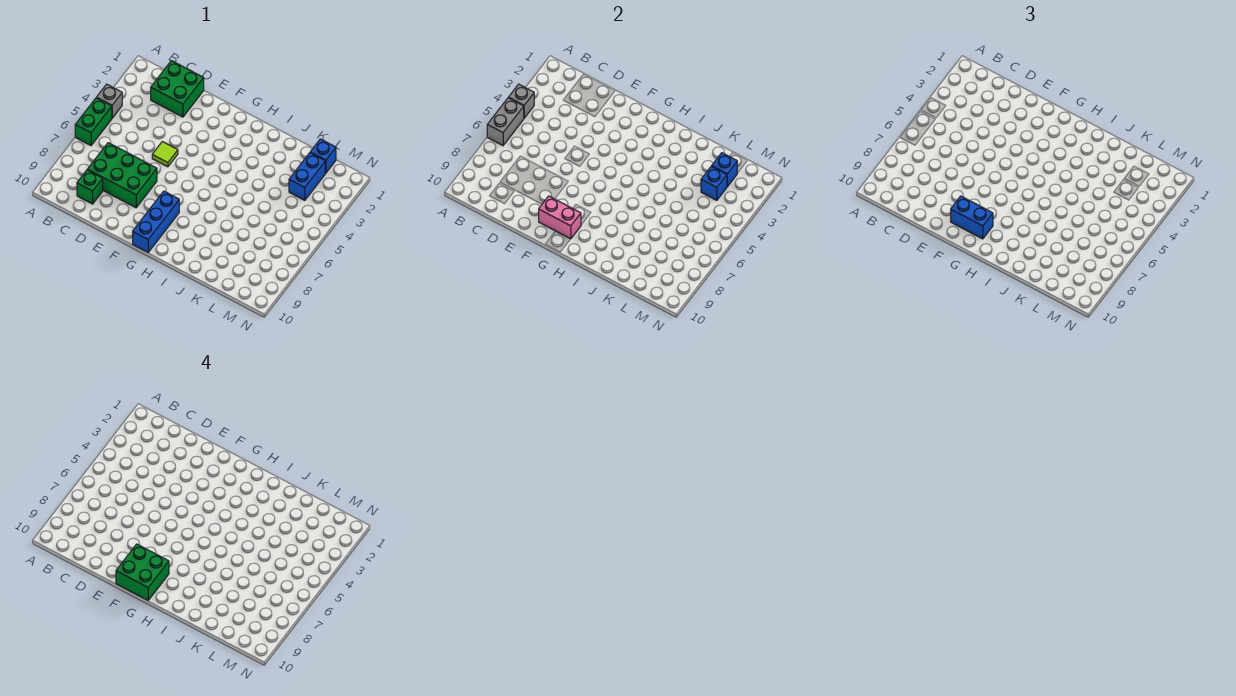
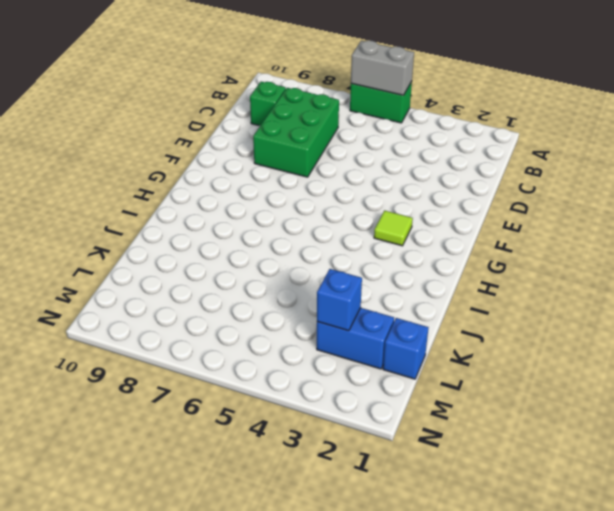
lime 1x1 tile [374,211,413,246] -> lime 1x1 tile moved to [152,142,178,167]
none -> grey 1x1 brick [97,84,122,118]
none -> green 2x2 brick [151,61,204,117]
none -> blue 1x3 brick [133,191,179,252]

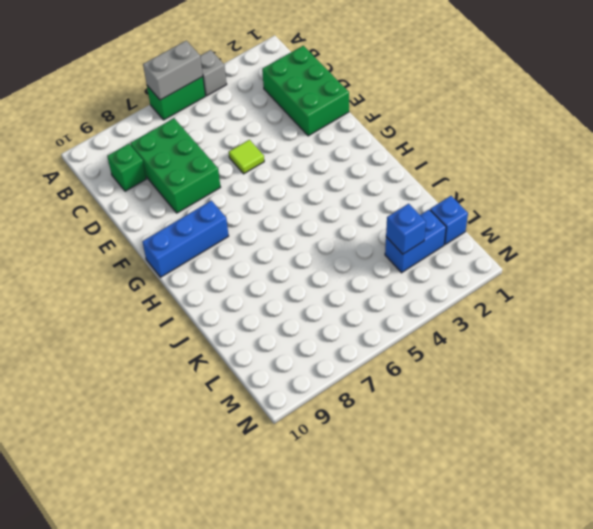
green 2x3 brick [262,46,349,136] -> green 2x2 brick [151,61,204,117]
none -> grey 1x1 brick [509,84,534,118]
none -> pink 1x2 brick [539,196,581,239]
none -> blue 1x1 brick [712,153,737,187]

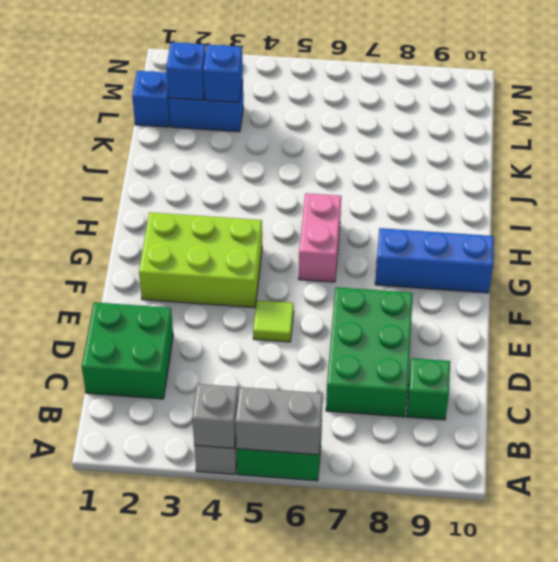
lime 2x3 brick [139,212,262,308] -> none
pink 1x2 brick [299,193,341,282] -> pink 1x2 brick moved to [539,196,581,239]
none -> blue 1x2 brick [951,196,993,239]
none -> green 2x2 brick [116,544,169,600]

